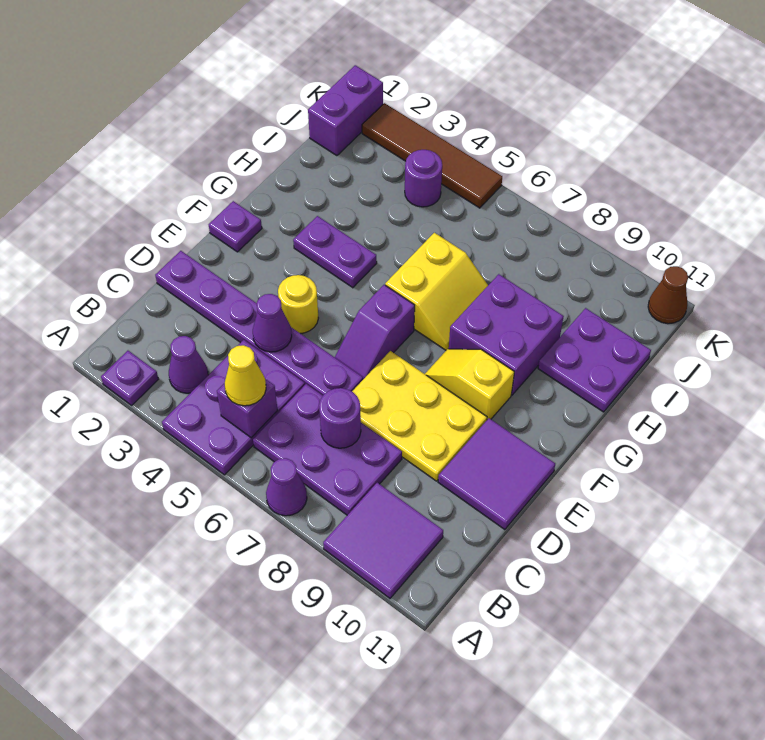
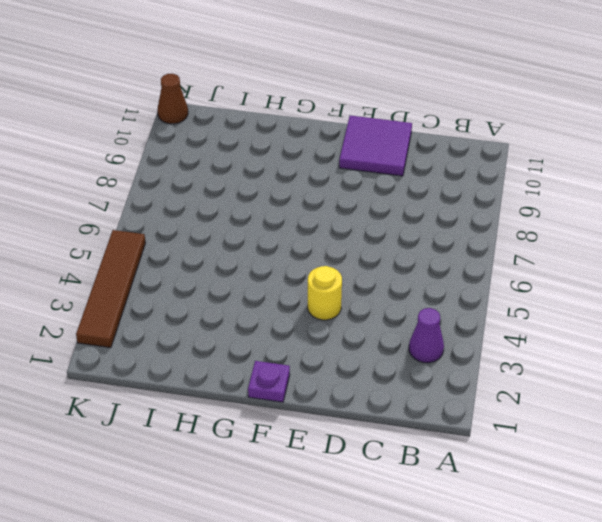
none -> purple 1x1 plate [101,351,158,405]
none -> purple 2x3 plate [162,340,305,475]
none -> purple 1x1 cone [266,458,307,516]

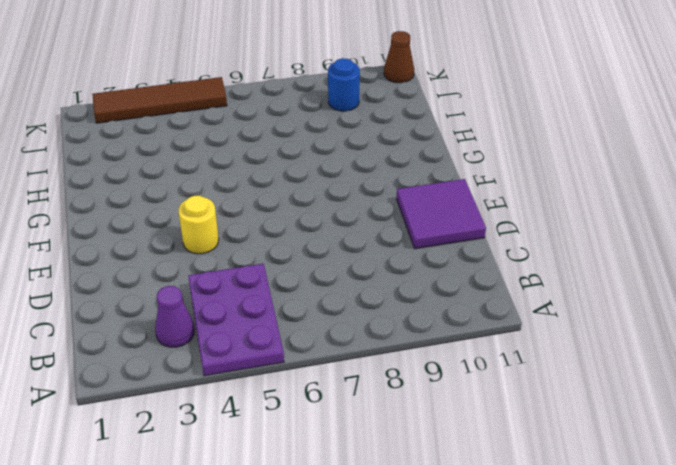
blue 1x1 round brick [328,58,360,111] -> none
none -> purple 1x1 plate [101,351,158,405]
none -> purple 1x1 cone [266,458,307,516]
none -> purple 2x2 tile [323,483,443,598]

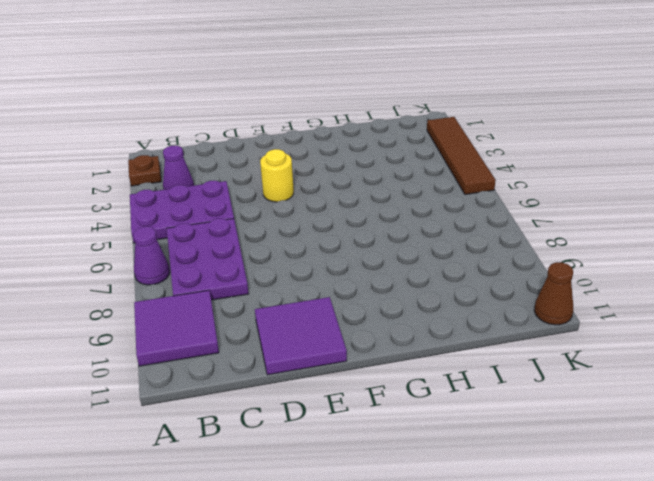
brown 1x1 plate [128,155,161,186] -> purple 1x1 plate [101,351,158,405]
none -> purple 1x6 plate [155,251,363,395]
none -> yellow 2x3 plate [352,351,487,481]
none -> purple 1x2 slope [335,285,415,379]

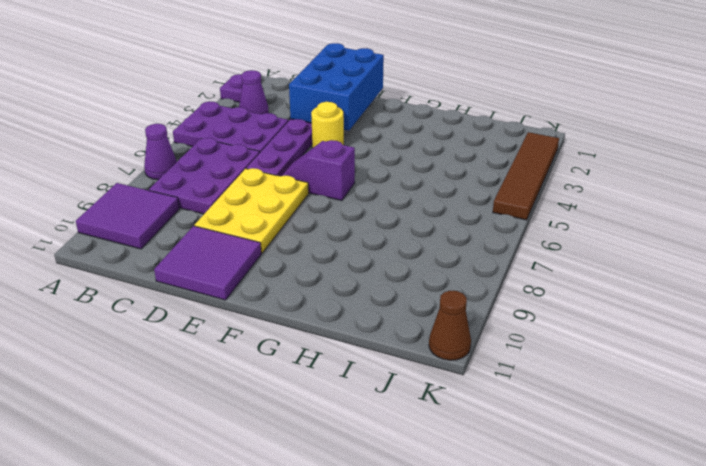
blue 2x3 brick [289,43,384,131] -> none
none -> purple 1x1 plate [209,201,262,252]
none -> yellow 1x2 slope [425,349,514,419]
none -> purple 1x2 plate [293,216,377,288]

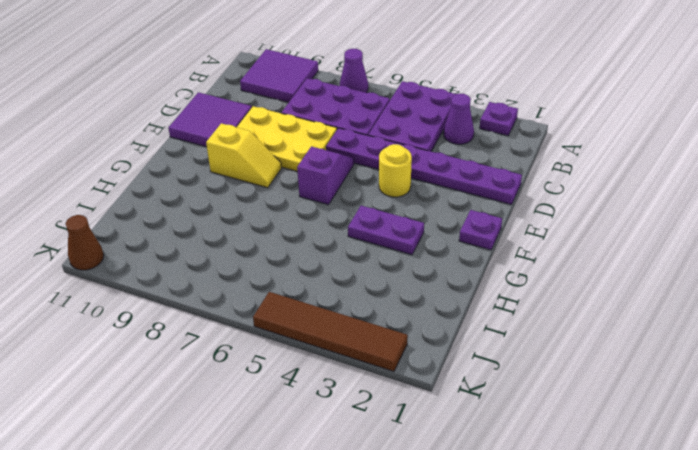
none -> yellow 2x2 slope [385,233,488,350]
none -> purple 2x2 brick [449,274,564,395]
none -> purple 2x2 plate [538,308,651,412]

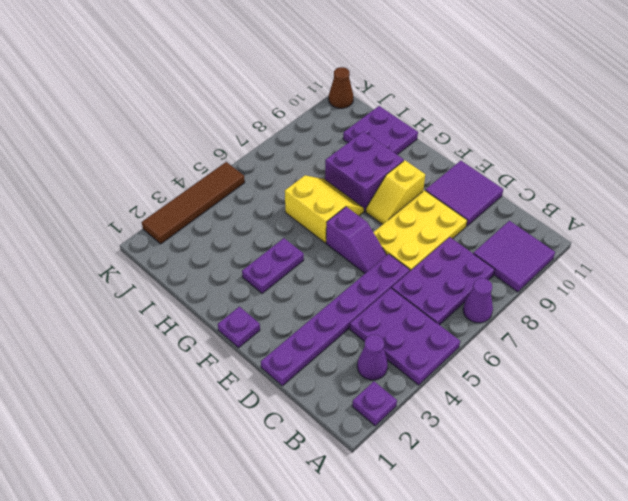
none -> yellow 1x1 round brick [278,275,318,333]
none -> purple 1x2 brick [308,65,383,156]
none -> purple 1x1 round brick [405,150,442,207]

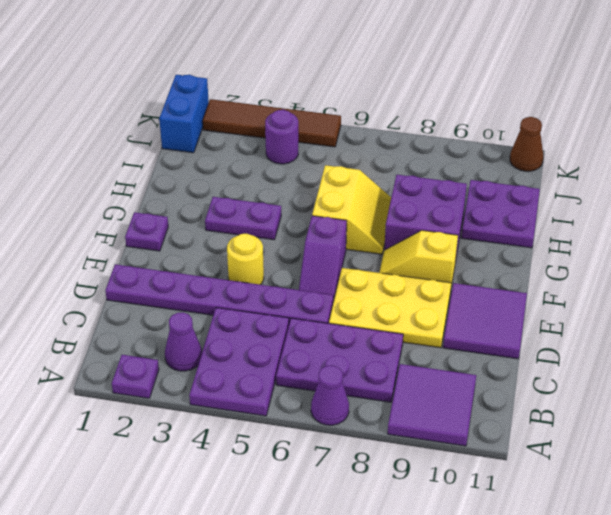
blue 1x2 brick [159,75,209,153] -> purple 1x2 brick [308,65,383,156]
none -> purple 1x1 brick [217,379,278,438]
none -> purple 1x1 round brick [319,388,361,448]
none -> purple 1x1 cone [253,294,292,352]

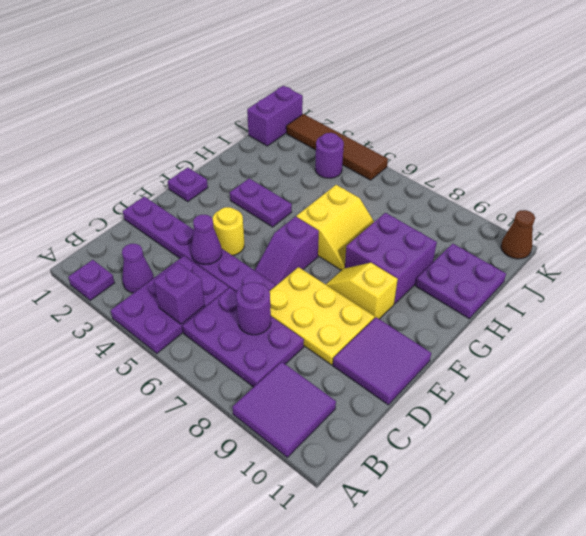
none -> purple 1x1 cone [266,458,307,516]
none -> yellow 1x1 cone [225,345,266,406]

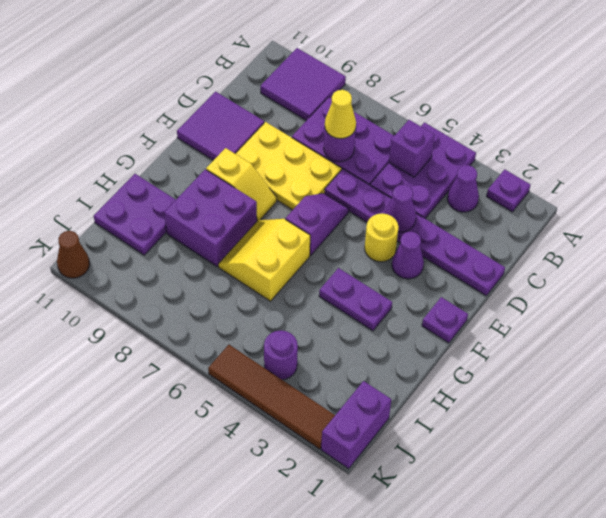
yellow 1x1 cone [325,90,356,139] -> yellow 1x1 cone moved to [225,345,266,406]
purple 1x1 cone [392,232,424,279] -> purple 1x1 cone moved to [266,458,307,516]

